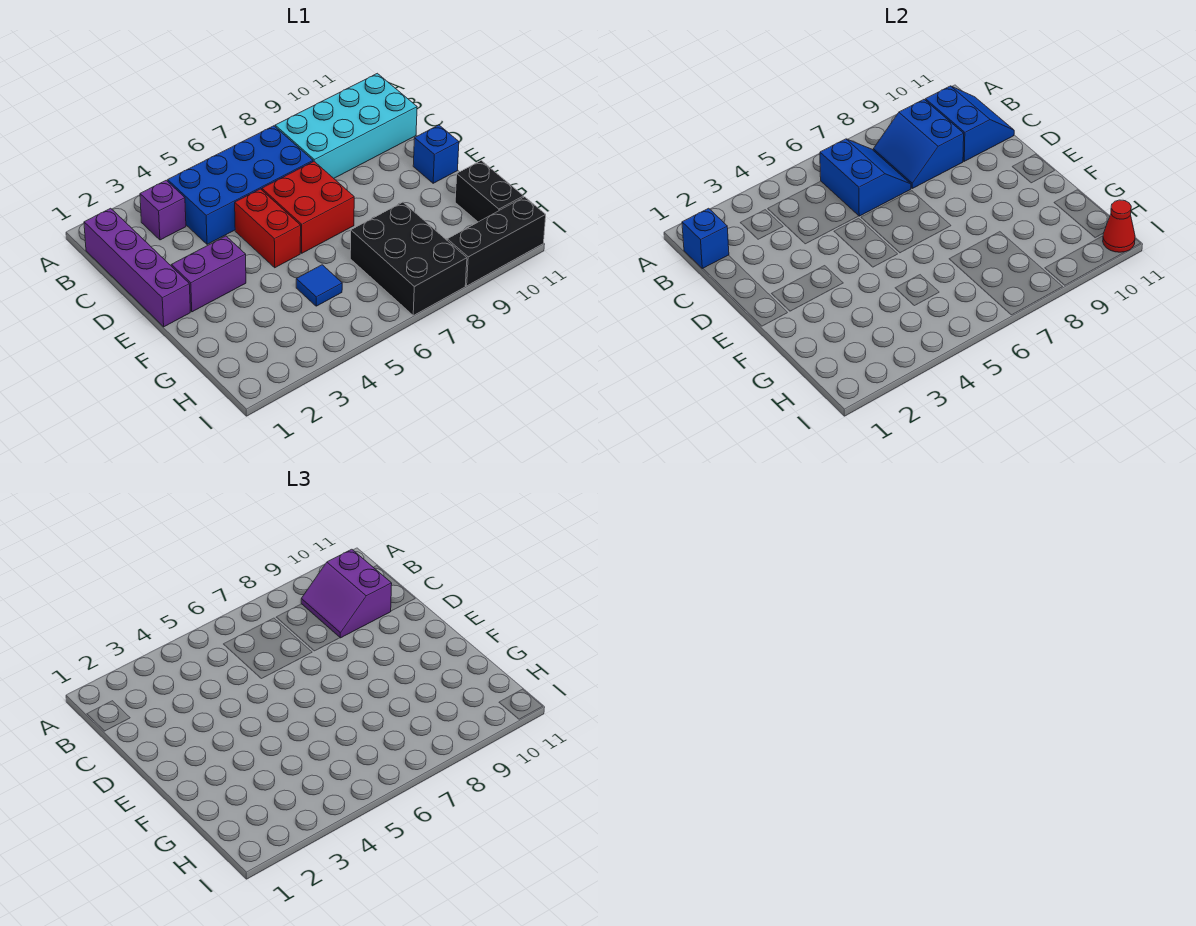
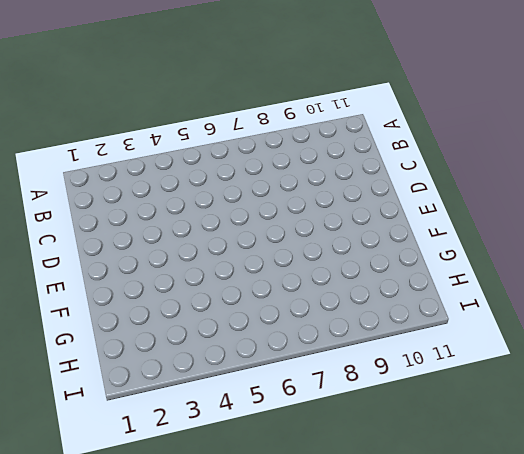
none -> purple 1x4 brick [84,208,190,327]
none -> purple 1x1 brick [140,180,186,240]
none -> blue 2x4 brick [168,126,313,244]

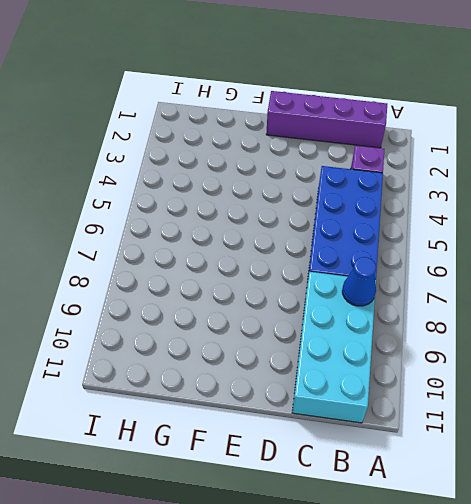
blue 1x1 cone [342,257,376,306] -> blue 2x2 slope [873,100,964,188]
none -> red 1x2 brick [235,189,301,268]
none -> red 2x2 brick [262,162,354,253]
none -> purple 1x2 brick [172,236,246,312]

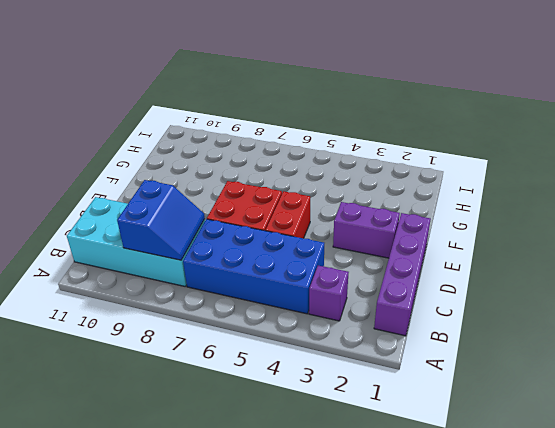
none -> blue 1x1 brick [413,125,459,183]
none -> blue 1x1 tile [296,265,342,306]
none -> black 2x3 brick [350,202,467,315]

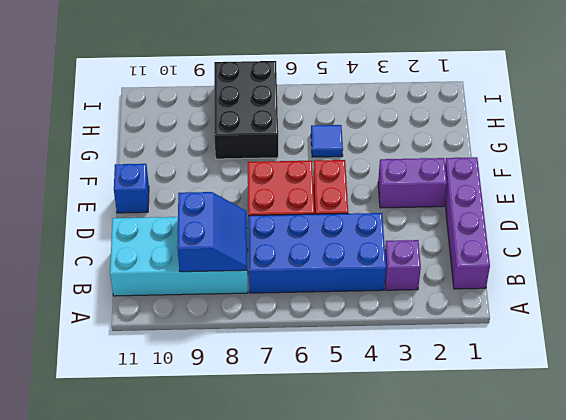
none -> black 1x2 brick [455,161,524,222]
none -> black 1x3 brick [447,197,546,286]
none -> blue 1x1 brick [682,208,729,269]

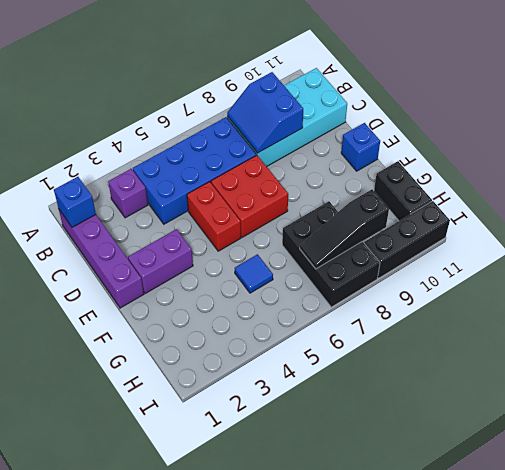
black 1x3 slope [300,189,389,269] -> none
none -> blue 2x2 slope [820,139,911,216]
none -> blue 2x2 slope [925,86,1014,161]
none -> red 1x1 cone [1103,200,1135,252]

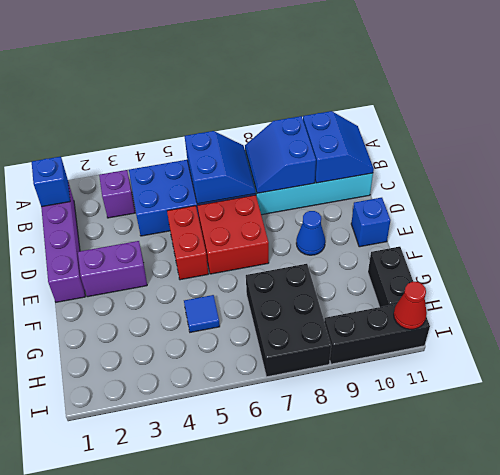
blue 1x1 cone [296,211,325,255] -> none
none -> purple 2x2 slope [301,549,392,638]

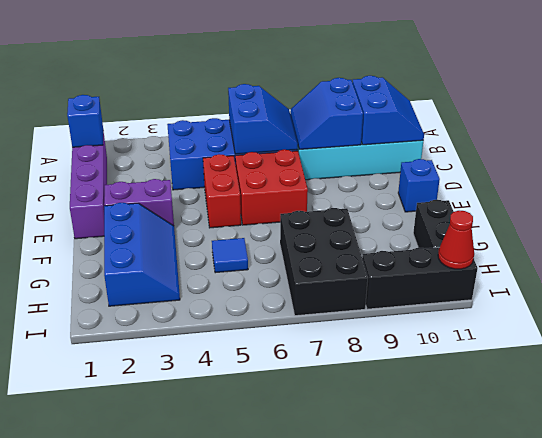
blue 2x3 slope [104,203,180,306] -> none
none -> purple 1x1 brick [140,180,186,240]
none -> purple 2x2 slope [301,549,392,638]

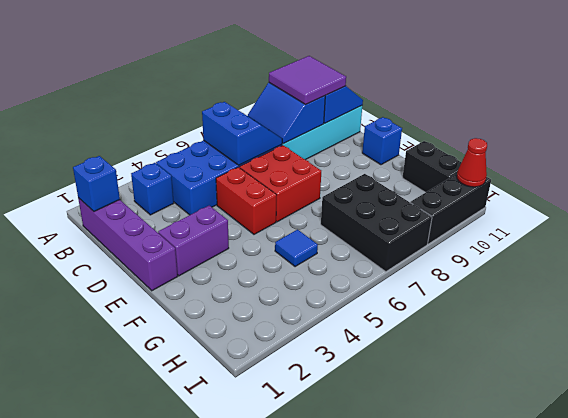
blue 1x1 brick [131,163,174,215] -> purple 1x1 brick [140,180,186,240]
purple 2x2 tile [269,56,346,104] -> purple 2x2 slope [301,549,392,638]

